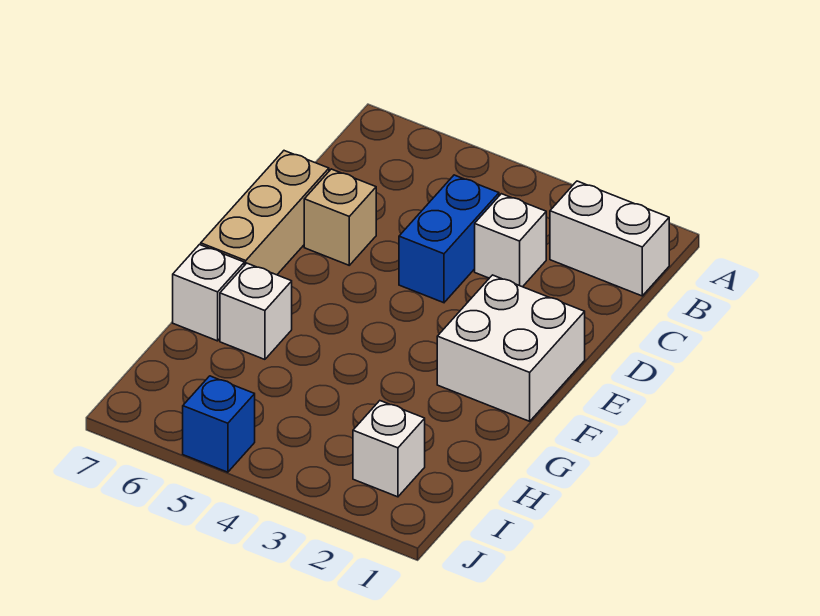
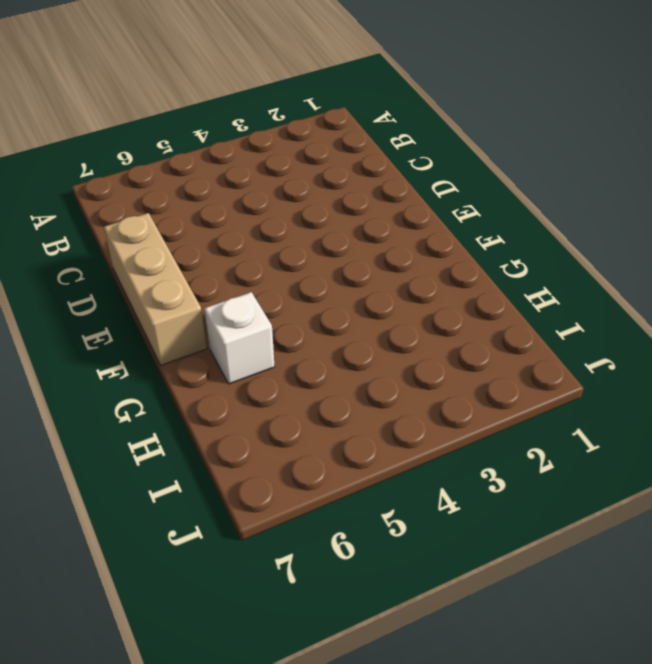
none -> white 1x2 brick [550,181,669,296]
none -> white 1x1 brick [475,194,546,287]

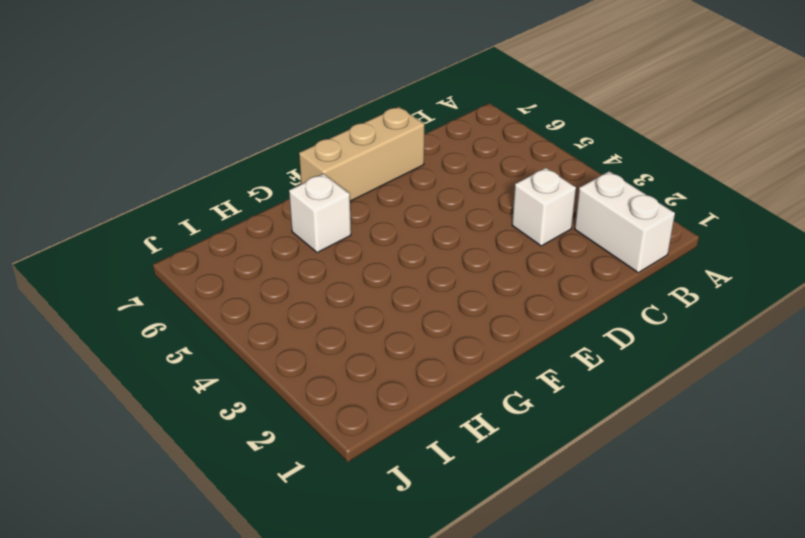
none -> blue 1x2 brick [399,175,499,303]
none -> tan 1x1 brick [304,169,376,265]

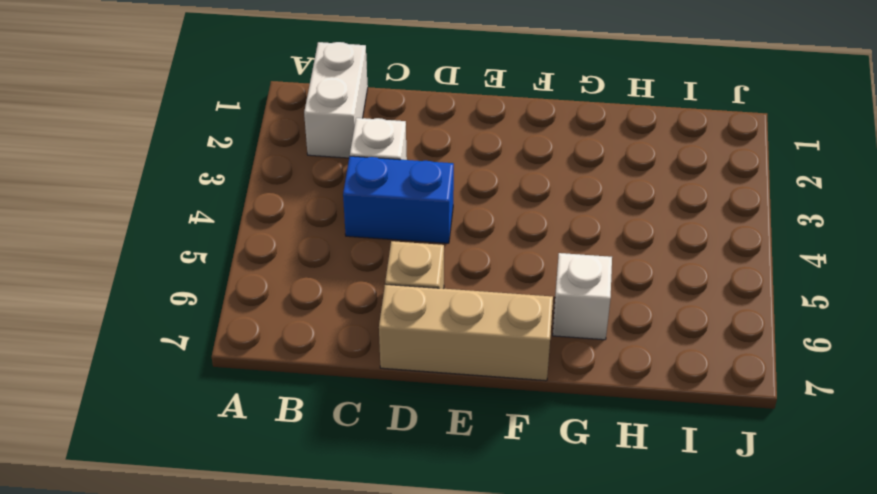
none -> white 2x2 brick [437,275,585,421]
none -> white 1x1 brick [173,245,244,341]

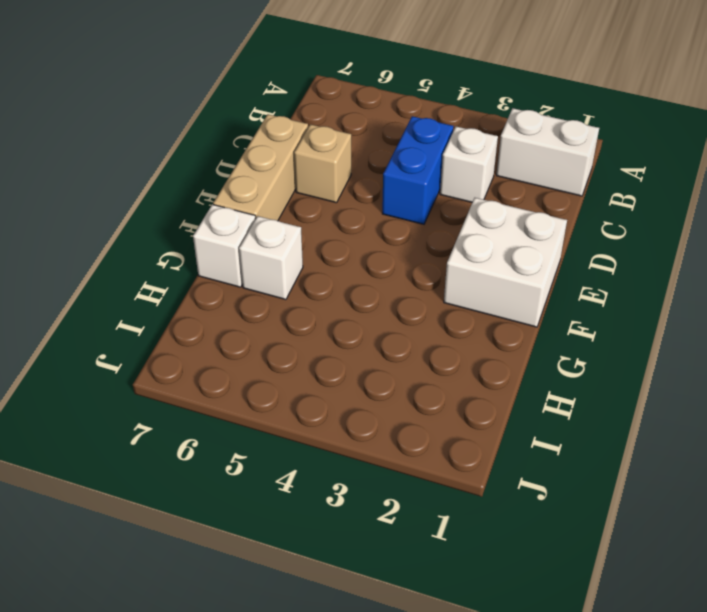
none -> white 1x1 brick [353,401,425,497]
none -> blue 1x1 brick [183,376,255,472]

